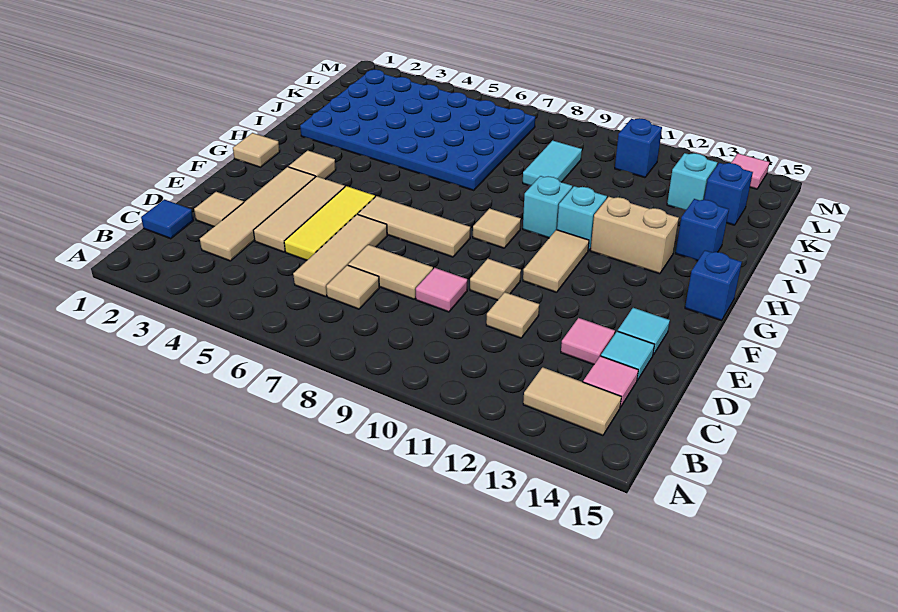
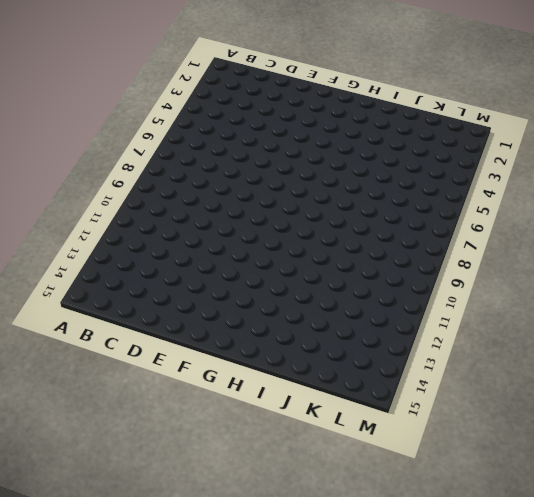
none -> tan 1x2 tile [523,367,621,436]
none -> blue 1x1 tile [141,199,194,239]
none -> tan 1x4 tile [200,167,315,261]
none -> tan 1x3 tile [293,214,387,297]

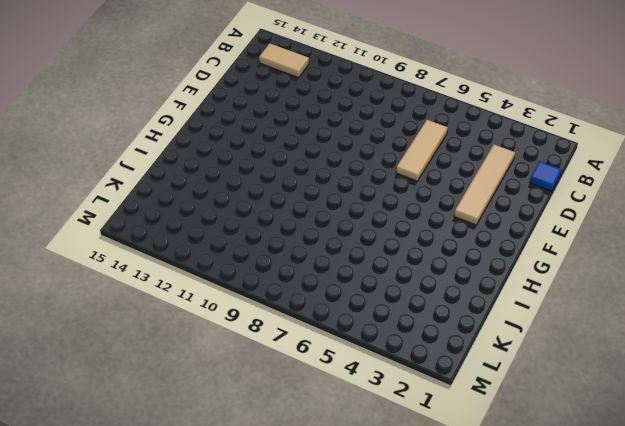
none -> tan 1x1 tile [326,265,379,309]
none -> pink 1x1 tile [583,356,638,407]
none -> tan 1x1 tile [194,192,244,227]
none -> tan 1x3 tile [253,176,345,252]

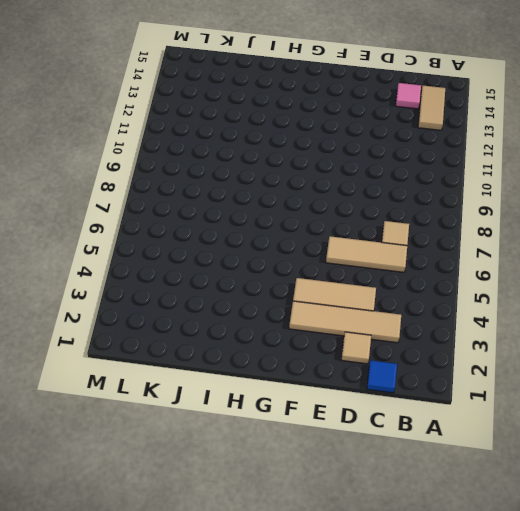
none -> yellow 1x3 tile [284,186,375,260]
none -> tan 1x2 tile [348,245,433,299]
none -> pink 1x1 tile [416,268,467,312]
none -> tan 1x1 tile [486,292,539,338]

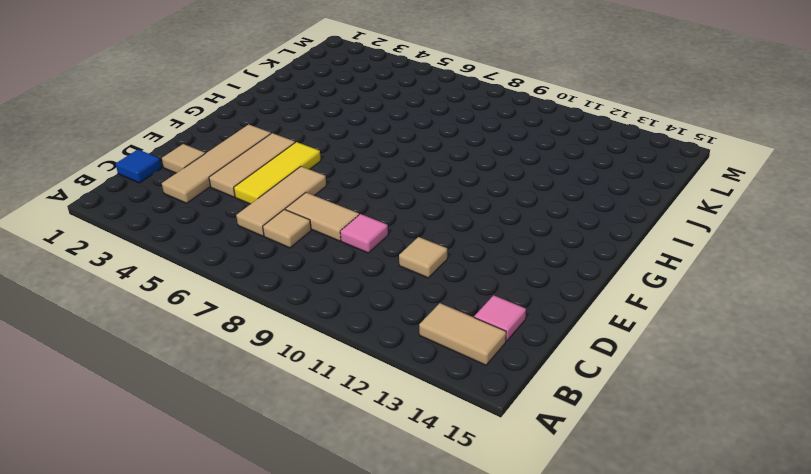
none -> pink 1x1 tile [561,318,615,365]
none -> cyan 1x1 tile [601,331,654,380]
none -> tan 1x1 tile [470,259,521,300]
none -> cyan 1x1 tile [618,308,670,355]

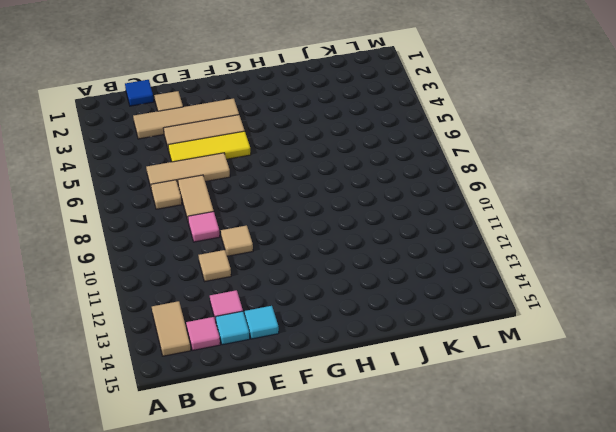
none -> tan 1x3 tile [358,196,470,257]
none -> tan 1x2 tile [523,230,589,293]
none -> tan 1x1 tile [233,133,280,167]
none -> tan 1x1 tile [289,151,336,179]

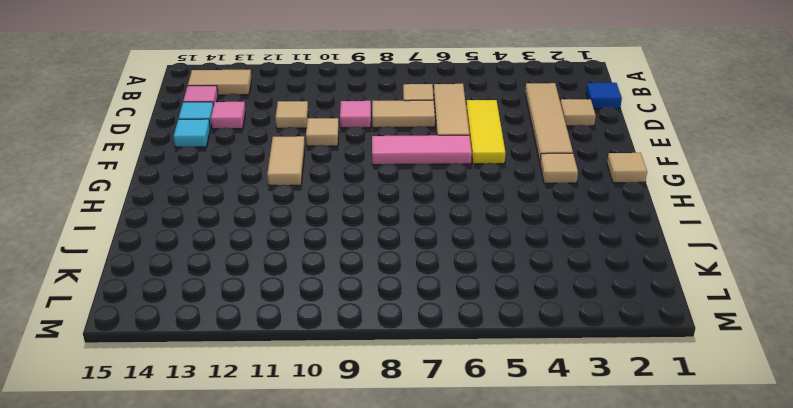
pink 1x3 tile [372,135,472,165] -> tan 1x3 tile [358,196,470,257]
none -> tan 1x3 tile [253,176,345,252]
none -> tan 1x1 tile [473,208,521,248]
none -> blue 1x1 brick [685,250,742,321]
none -> cyan 1x1 brick [523,176,572,238]

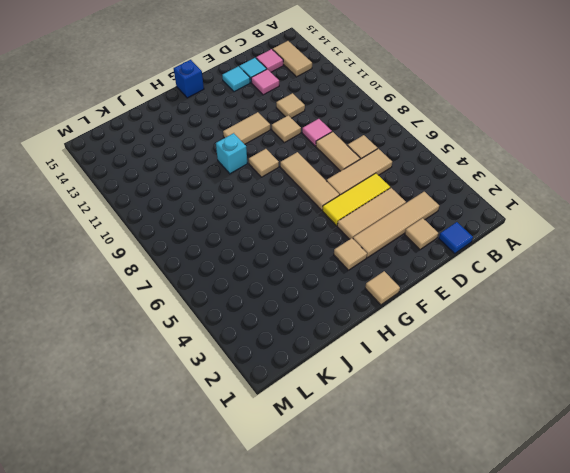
none -> cyan 1x1 brick [557,186,607,251]
none -> tan 1x2 brick [591,197,679,274]
none -> blue 4x6 plate [300,70,535,190]
none -> blue 1x1 brick [675,199,729,261]

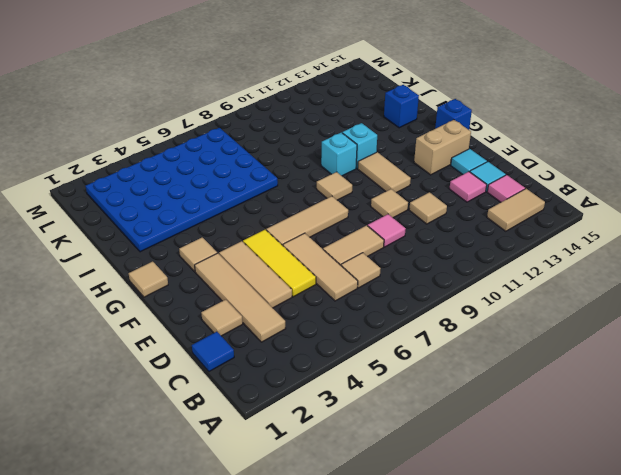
tan 1x2 brick [414,120,471,175] -> tan 1x2 brick moved to [591,197,679,274]
none -> cyan 1x2 tile [523,140,582,186]
none -> cyan 1x1 brick [667,153,717,210]
none -> blue 1x1 brick [704,163,753,225]
none -> blue 1x1 brick [615,118,662,178]

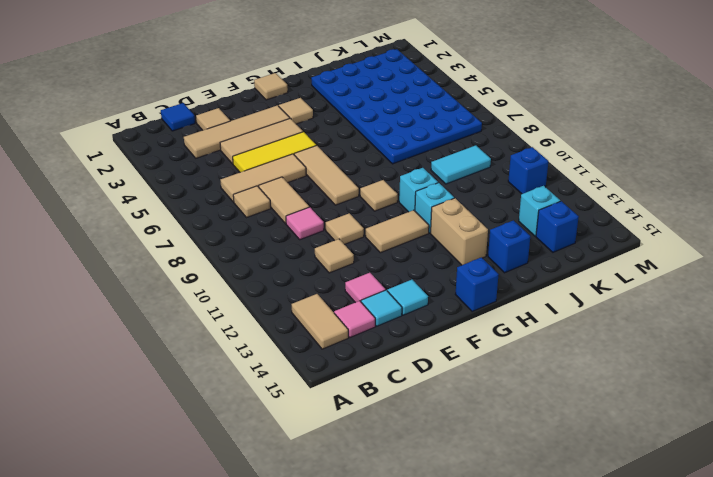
none -> pink 1x1 tile [731,153,769,189]

